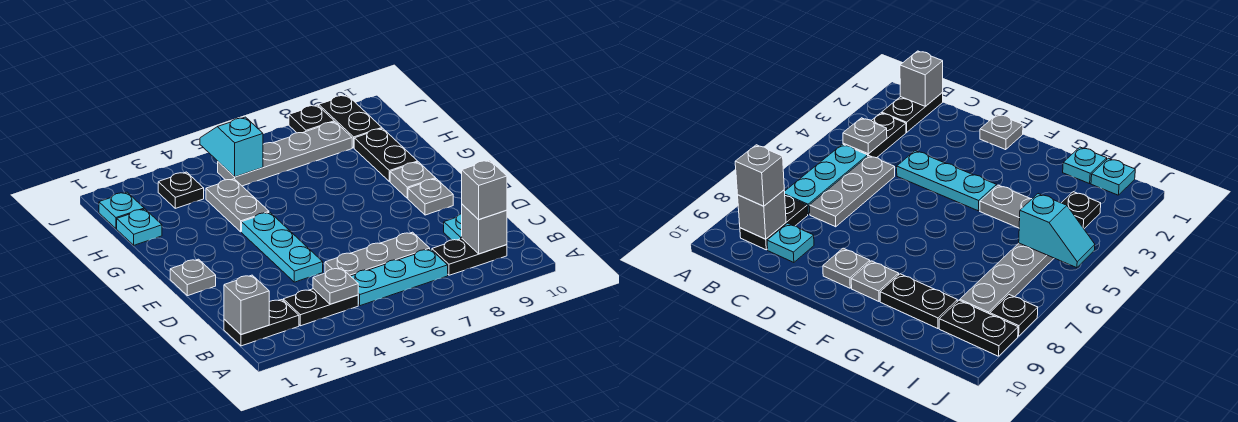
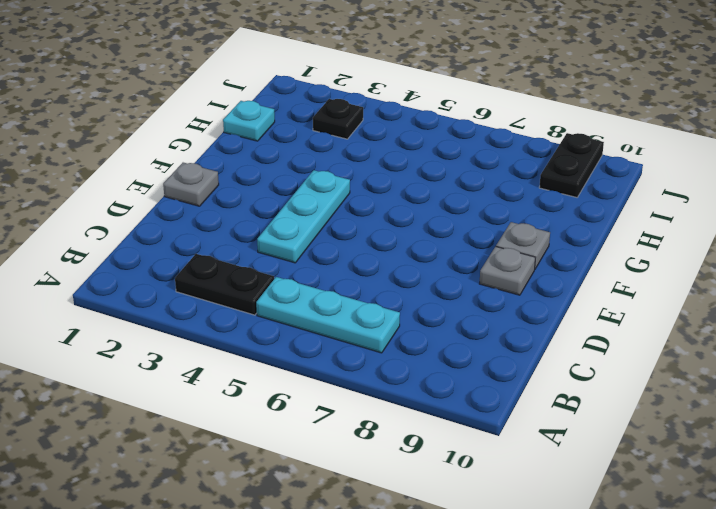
none -> black 1x2 plate [224,300,299,346]
none -> black 1x2 plate [432,238,507,275]
none -> grey 1x3 plate [325,232,430,276]

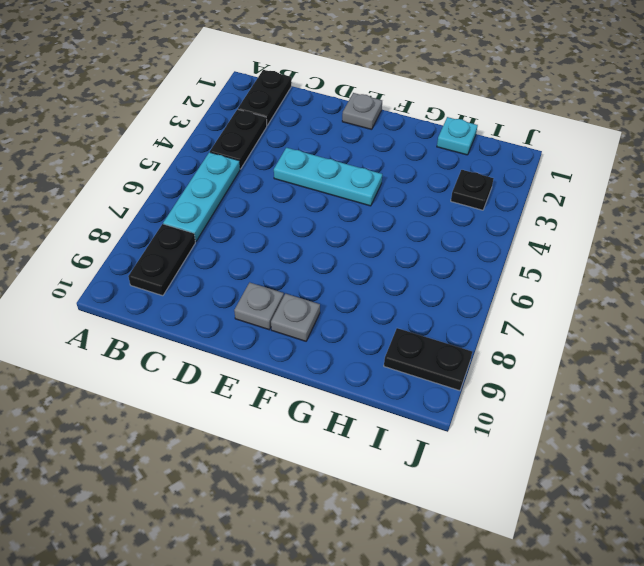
none -> grey 1x3 plate [325,232,430,276]
none -> cyan 1x1 plate [444,214,462,240]
none -> grey 1x2 plate [206,179,269,232]

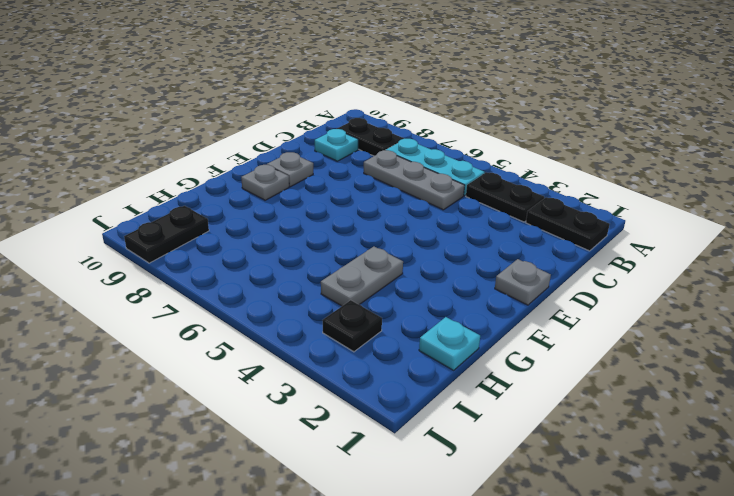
none -> cyan 1x3 plate [242,212,323,282]
none -> black 1x2 plate [354,128,418,182]
none -> cyan 1x1 plate [99,192,144,229]

